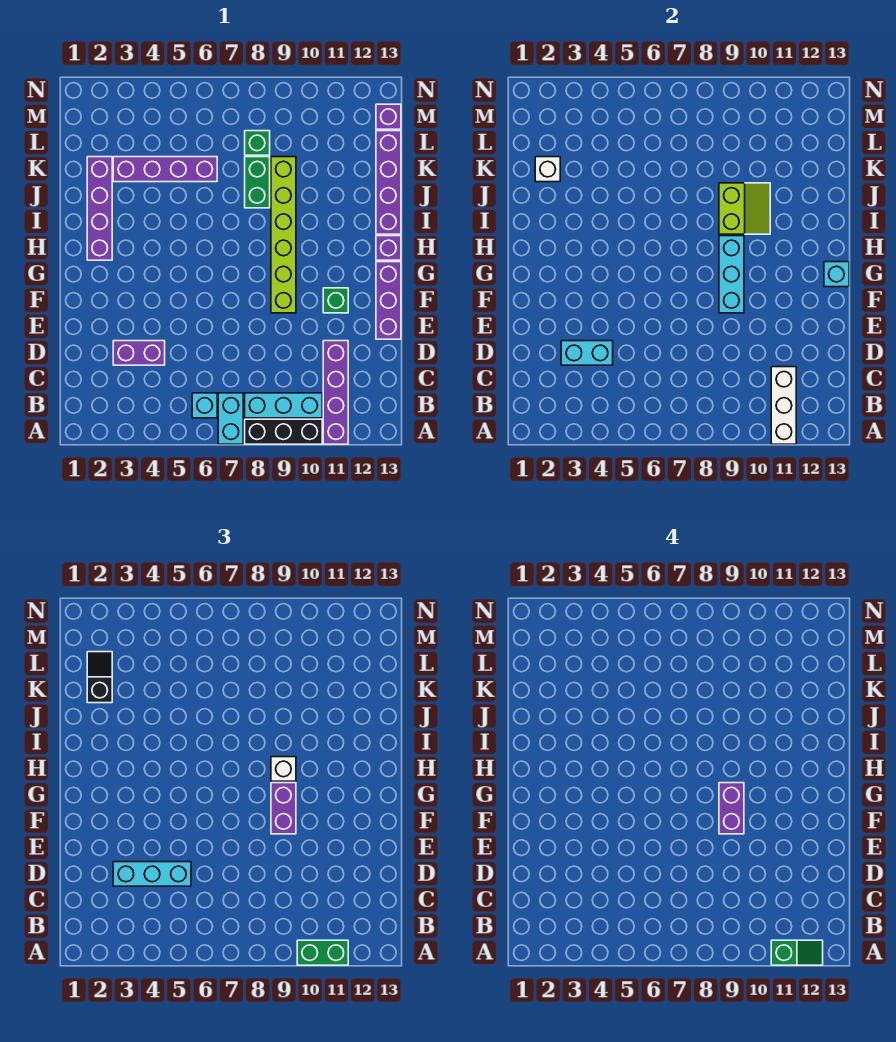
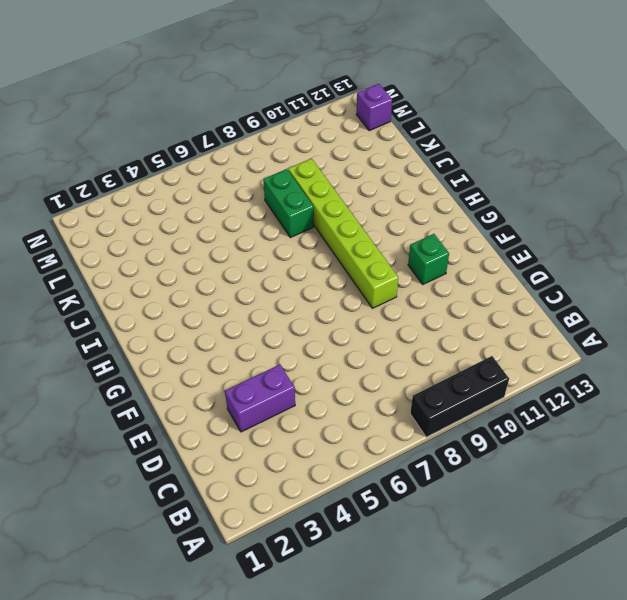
none -> cyan 1x2 brick [218,393,243,444]
none -> purple 1x4 brick [323,341,348,444]
none -> cyan 1x1 brick [192,393,217,418]

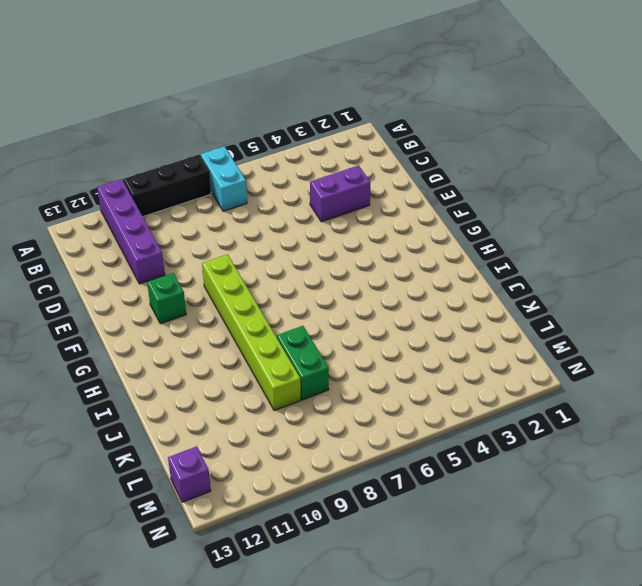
none -> cyan 1x1 brick [192,393,217,418]
none -> cyan 1x3 brick [245,393,322,418]
none -> purple 1x3 brick [376,262,401,339]

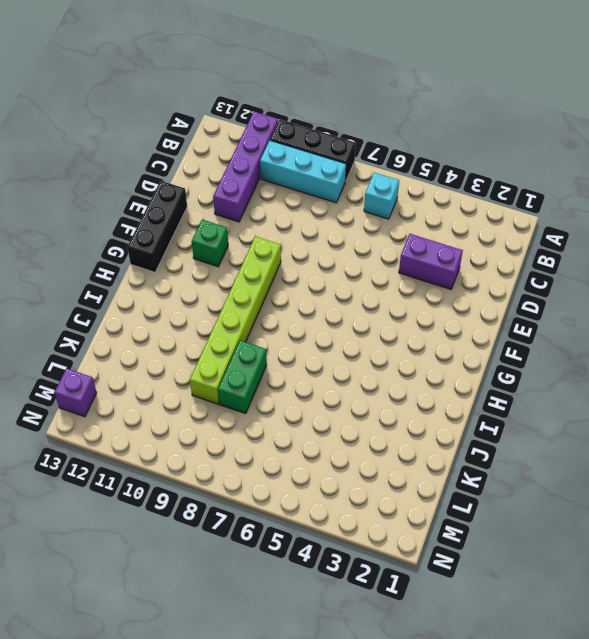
black 1x3 brick [127,181,187,272] -> purple 1x3 brick [376,262,401,339]
none -> cyan 1x2 brick [218,393,243,444]
none -> purple 1x4 brick [87,157,112,260]
none -> purple 1x1 brick [376,236,401,260]

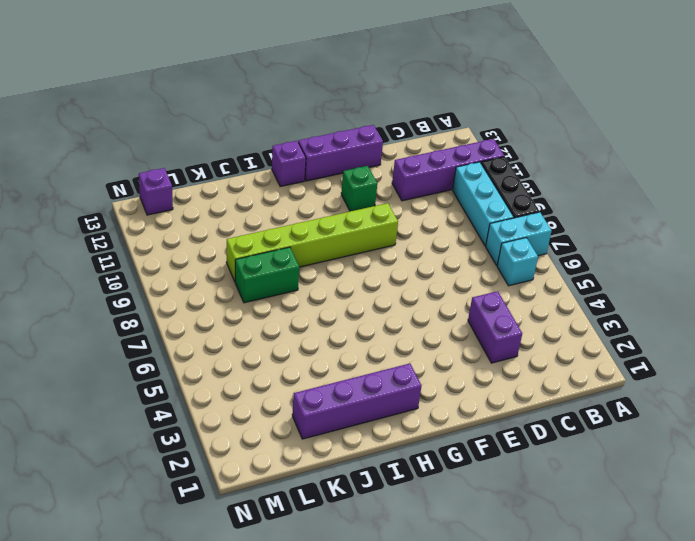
none -> purple 1x4 brick [376,131,401,234]
none -> purple 1x4 brick [113,157,217,182]
none -> green 1x1 brick [245,131,270,155]

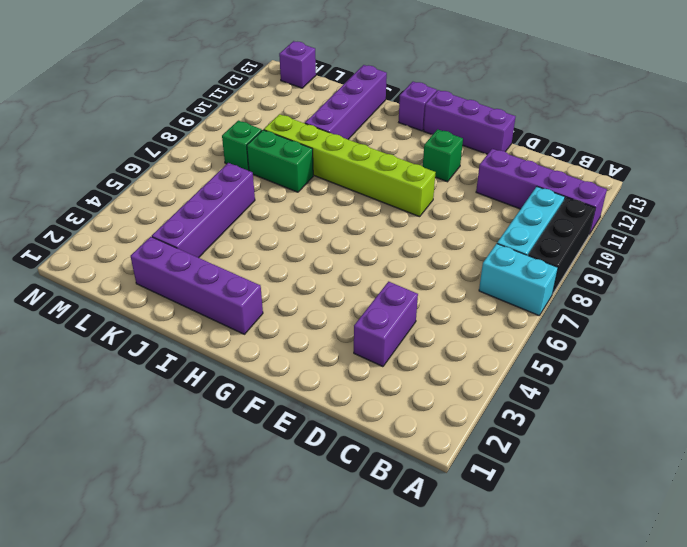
purple 1x4 brick [305,65,387,139] -> purple 1x4 brick turned to [376,131,401,234]
none -> cyan 1x1 brick [192,393,217,418]
none -> white 1x3 brick [771,367,796,444]
none -> cyan 1x2 brick [561,341,613,365]

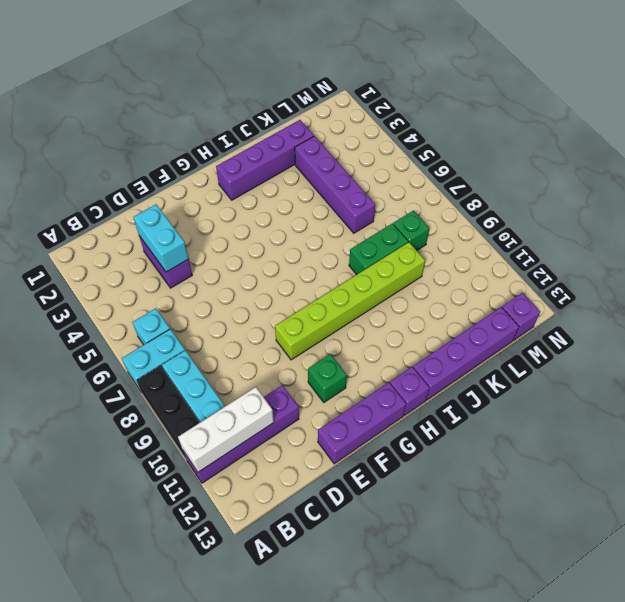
none -> cyan 1x3 brick [719,236,744,313]
none -> cyan 1x1 brick [824,262,849,287]
none -> lime 2x2 slope [719,183,770,234]

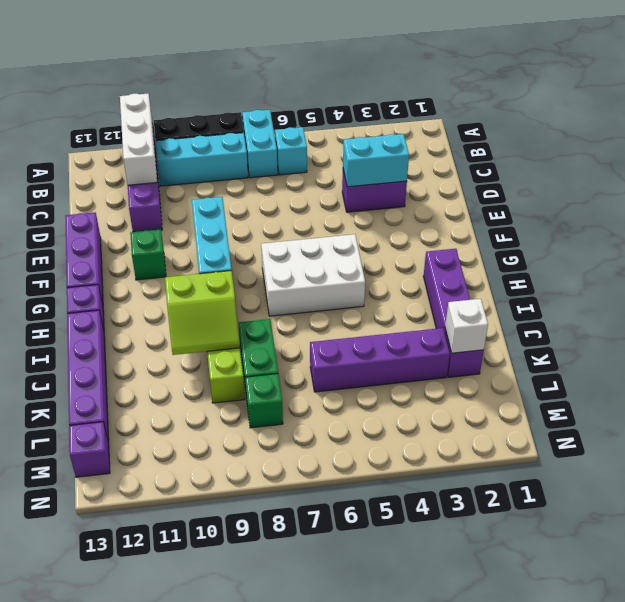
white 2x3 brick [261,234,365,316] -> none
lime 2x2 slope [165,271,240,355] -> lime 2x2 slope turned to [719,183,770,234]
none -> cyan 1x1 brick [824,262,849,287]
none -> green 1x2 brick [297,940,348,965]
none -> cyan 1x3 brick [113,862,191,886]

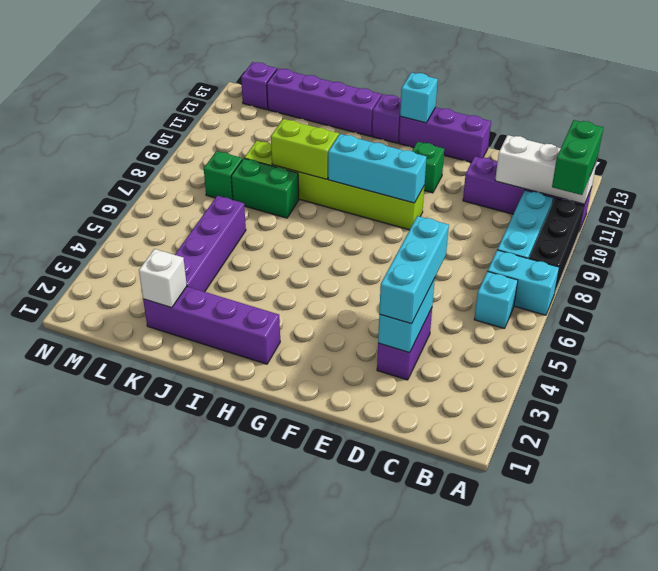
none -> purple 1x2 brick [271,783,296,834]
none -> white 1x1 brick [271,757,296,781]
none -> black 1x2 slope [87,652,112,703]

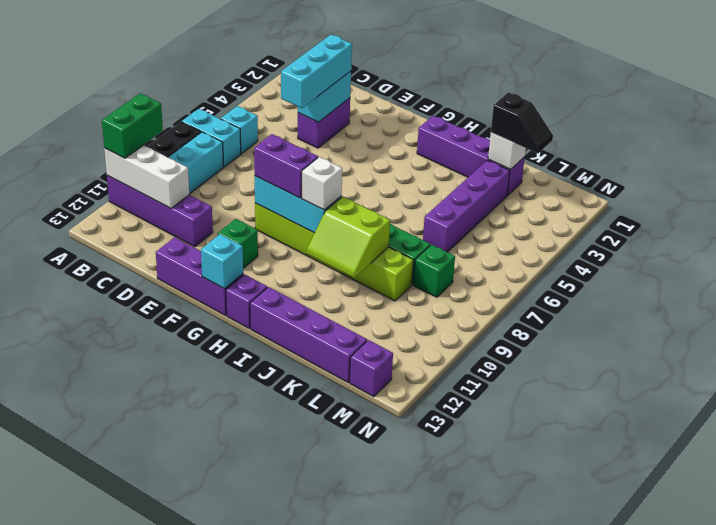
none -> green 1x2 slope [771,940,823,965]
none -> purple 1x2 brick [719,783,744,834]

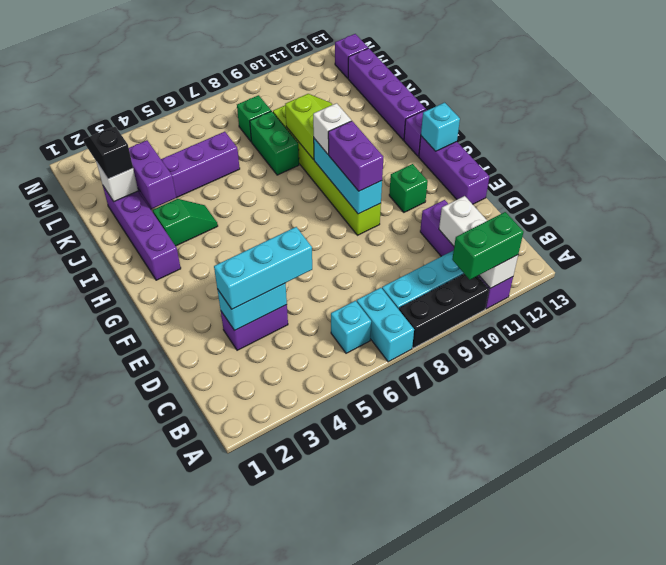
green 1x2 slope [153,199,218,246] -> green 1x2 slope moved to [771,940,823,965]
purple 1x2 brick [129,140,176,209] -> purple 1x2 brick moved to [719,783,744,834]

